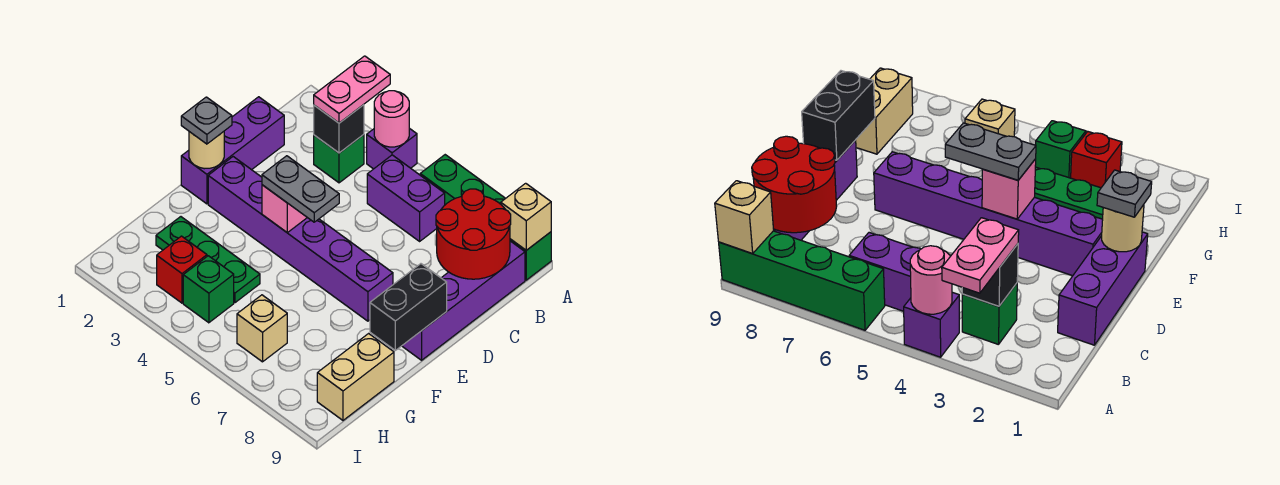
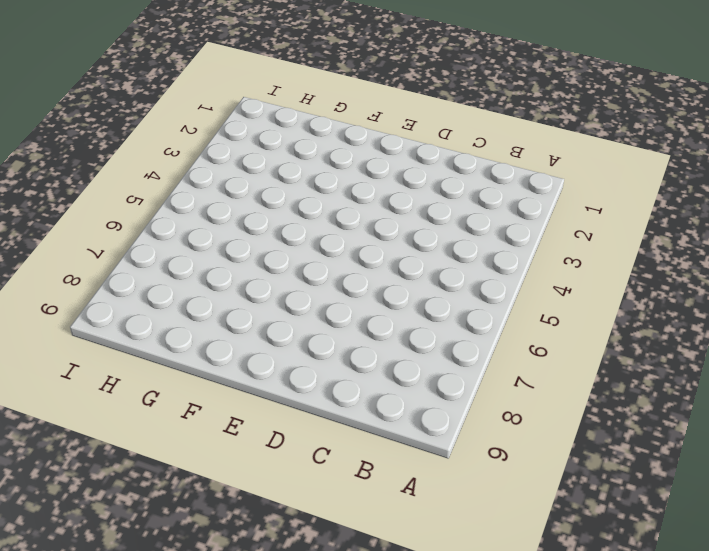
none -> purple 1x1 brick [367,128,417,169]
none -> green 1x4 brick [420,155,551,280]
none -> green 1x1 brick [314,135,364,183]

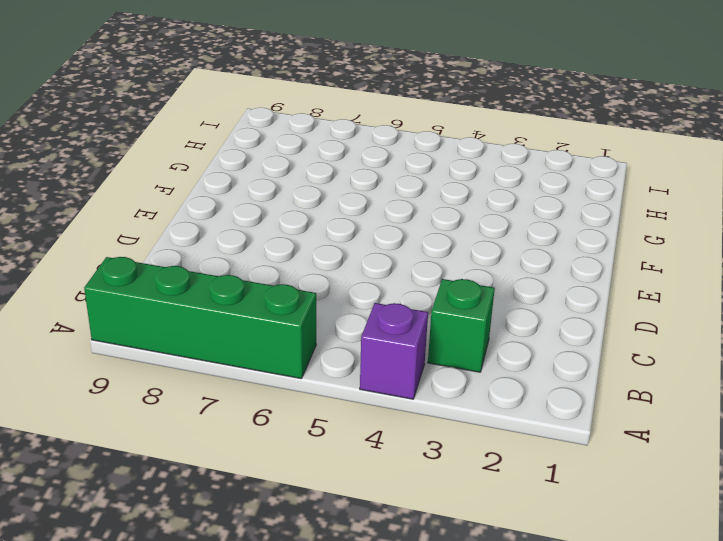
none -> purple 1x2 brick [367,155,445,241]
none -> purple 1x4 brick [402,241,525,360]
none -> purple 1x3 brick [181,97,284,204]

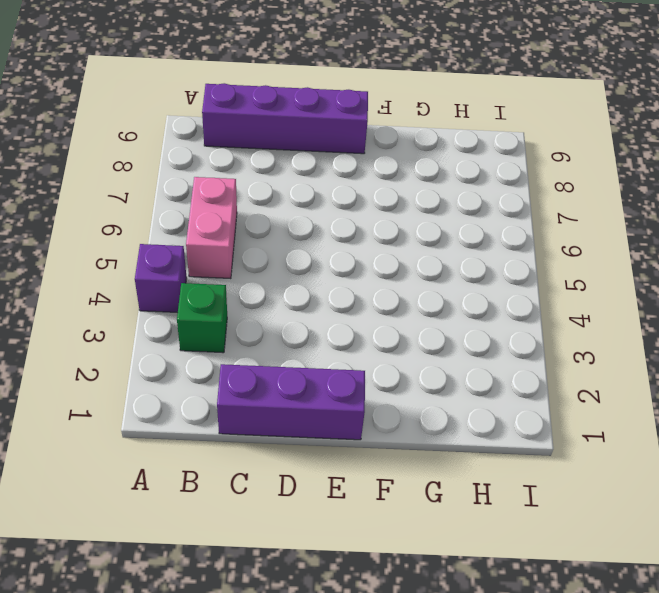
pink 1x2 brick [186,177,237,279] -> purple 1x2 brick [367,155,445,241]
none -> green 1x4 brick [420,155,551,280]
none -> purple 1x6 brick [208,157,393,321]
none -> green 1x3 plate [156,217,260,303]

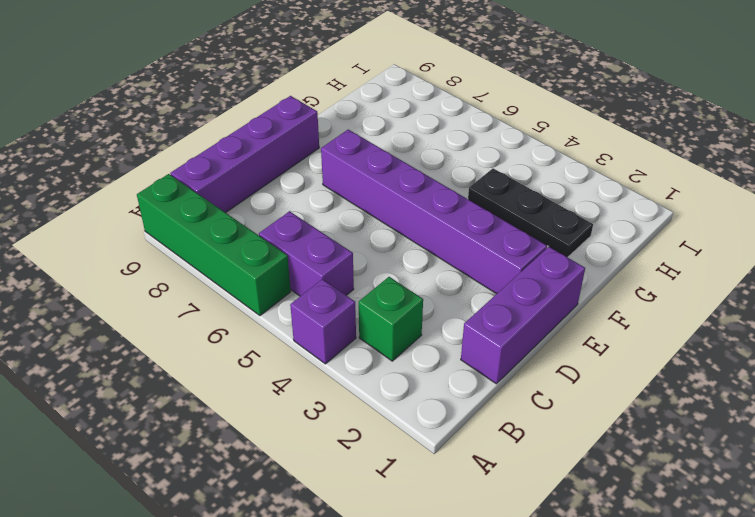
black 1x3 plate [468,168,593,257] -> green 1x3 plate [156,217,260,303]
none -> tan 1x2 brick [317,334,394,420]
none -> red 1x1 brick [157,236,207,303]
none -> green 1x1 brick [183,256,234,323]

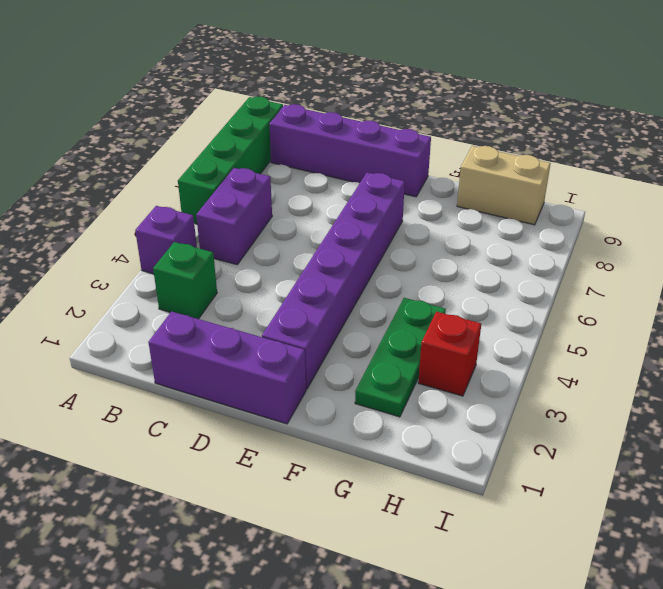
none -> green 1x1 brick [183,256,234,323]
none -> tan 1x1 brick [237,295,287,362]
none -> pink 1x1 round brick [374,91,409,147]

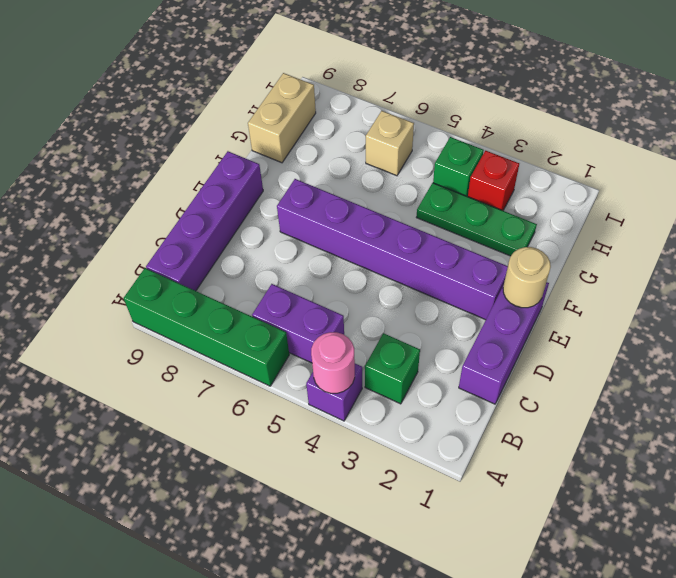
none -> tan 1x1 brick [501,183,551,250]
none -> black 1x1 brick [314,105,364,153]
none -> red 2x2 round brick [436,189,511,279]

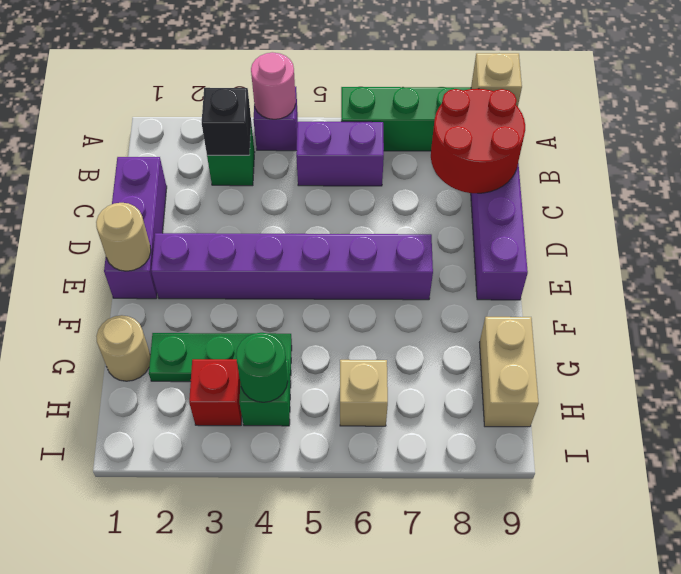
tan 1x1 round brick [96,315,150,381] -> none
green 1x1 round brick [236,333,288,402] -> none
none -> pink 1x1 brick [262,185,307,233]
none -> black 1x2 brick [370,264,447,350]
none -> pink 1x2 plate [314,56,390,123]

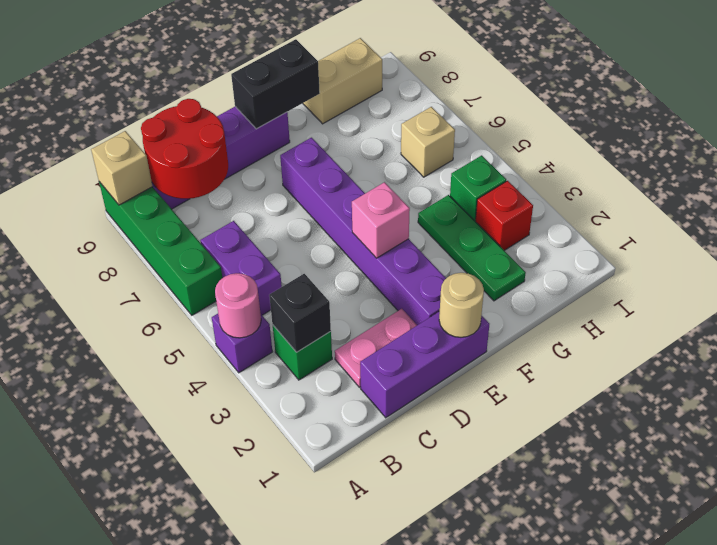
pink 1x2 plate [335,309,417,387] -> pink 1x2 plate moved to [314,56,390,123]
none -> grey 1x1 plate [181,97,232,144]
none -> grey 1x2 plate [262,156,339,222]

